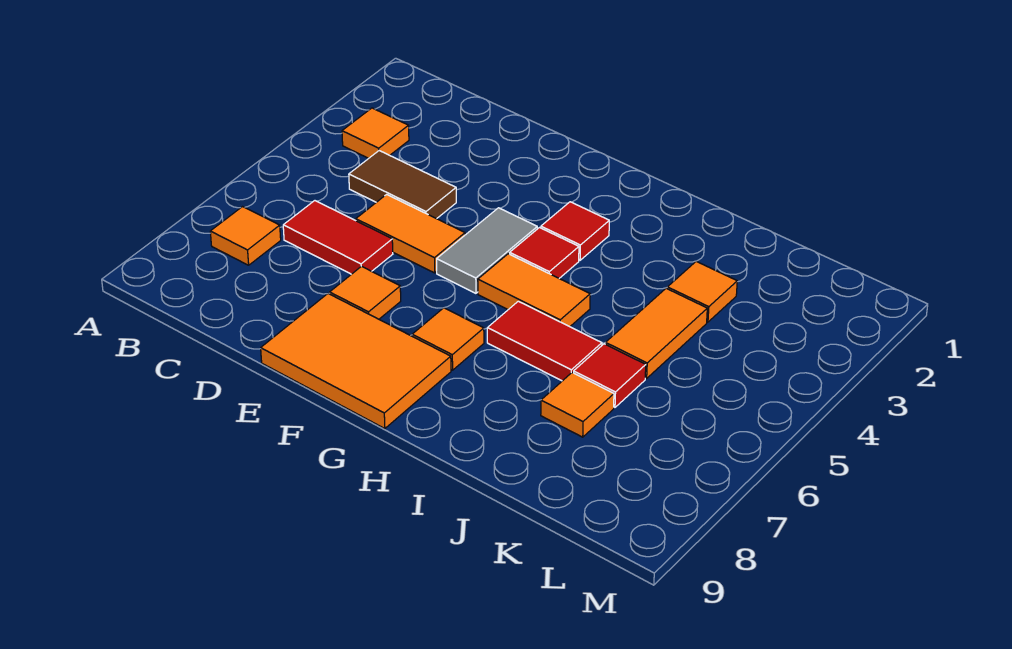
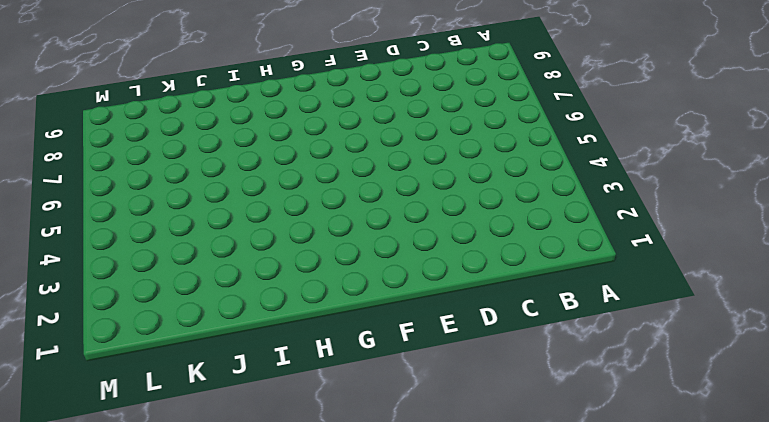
none -> orange 1x1 tile [342,108,409,158]
none -> orange 1x1 tile [210,207,281,265]
none -> brown 1x2 tile [349,151,456,219]

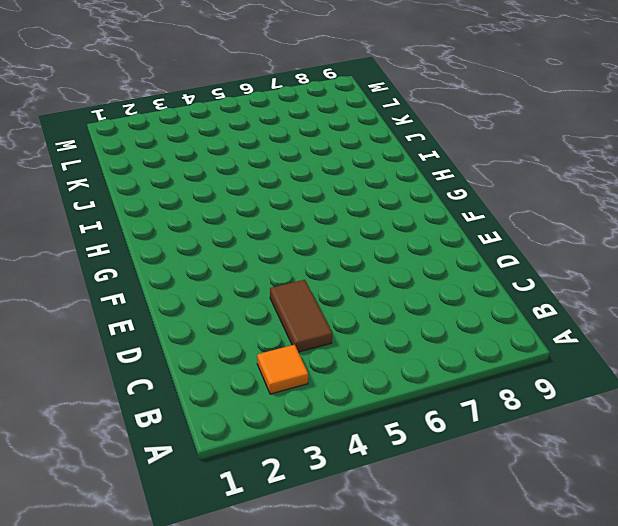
none -> orange 1x1 tile [210,207,281,265]
none -> red 1x2 tile [283,201,393,274]
none -> orange 1x2 tile [356,194,465,273]

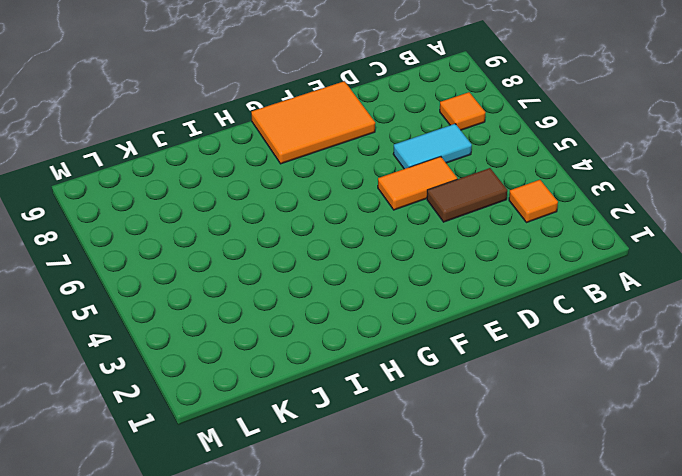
cyan 1x2 tile [393,124,472,169] -> red 1x2 tile [283,201,393,274]
none -> orange 1x1 tile [330,266,401,319]
none -> grey 1x2 tile [437,208,537,293]
none -> red 1x1 tile [541,202,609,260]

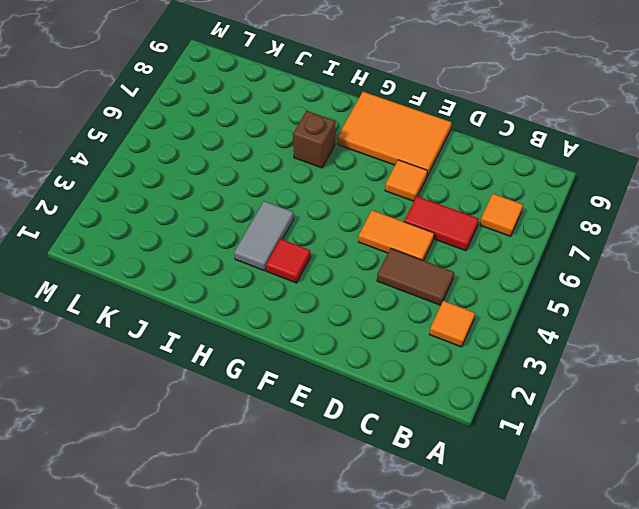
grey 1x2 tile [234,201,294,271] -> grey 1x2 tile moved to [437,208,537,293]
brown 1x1 brick [293,111,336,168] -> none
none -> red 1x1 tile [510,228,579,278]
none -> orange 1x2 tile [478,254,590,327]
none -> orange 1x1 tile [412,308,484,370]

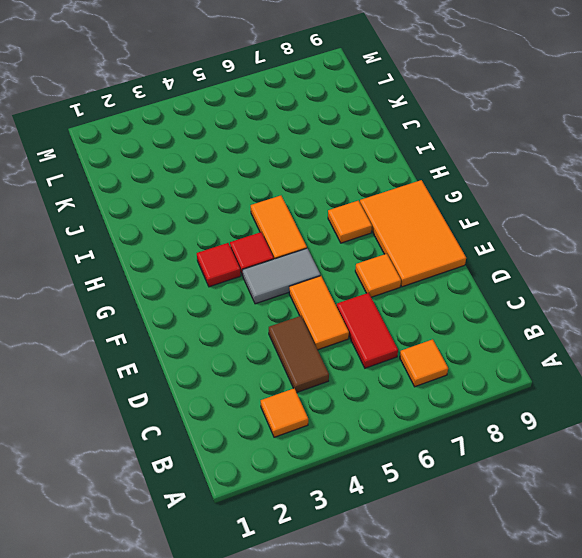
none -> red 1x2 tile [487,301,602,381]
none -> orange 1x1 tile [667,261,737,322]
none -> orange 1x2 tile [605,288,707,378]

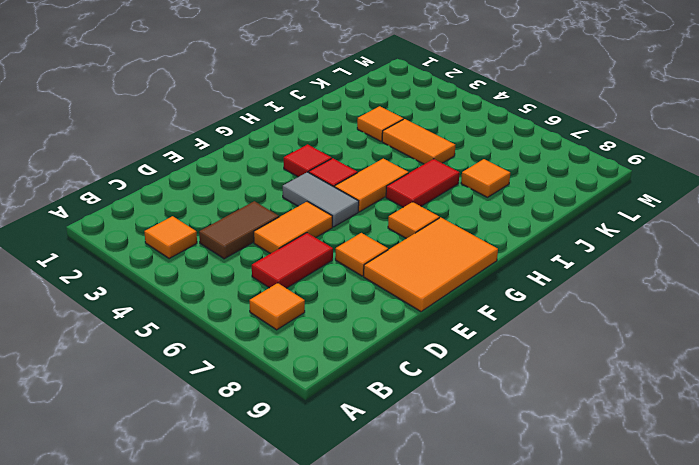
none -> red 1x1 tile [574,344,646,407]

